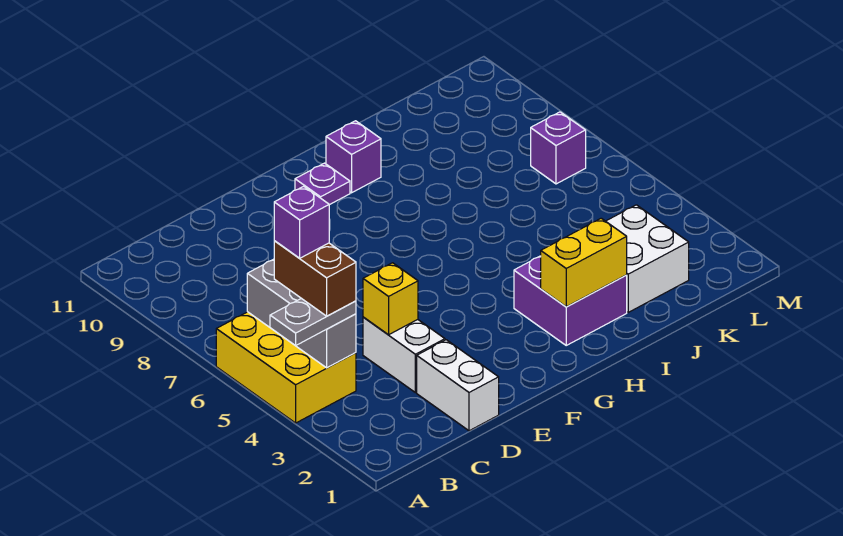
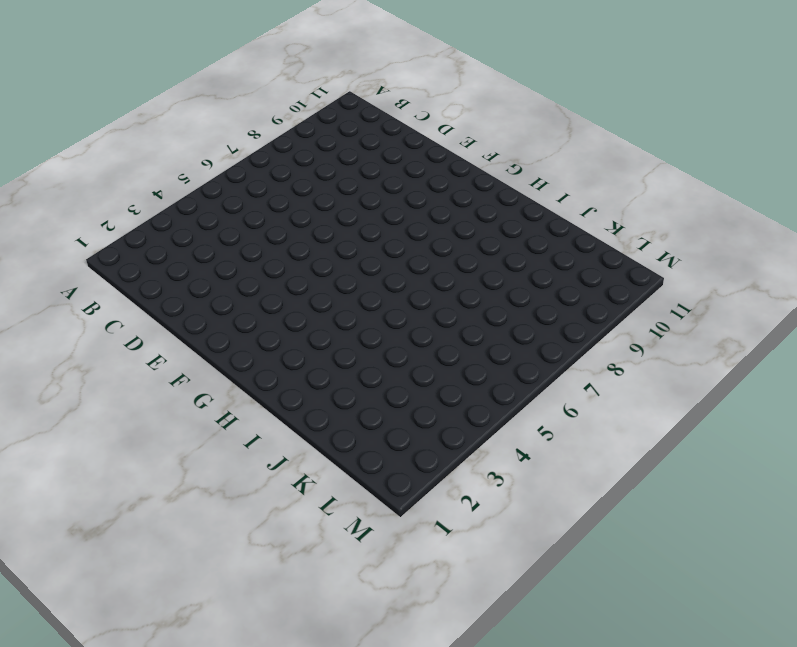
none -> yellow 2x3 brick [216,312,356,423]
none -> white 1x2 brick [417,340,499,431]
none -> white 1x2 brick [363,317,445,393]

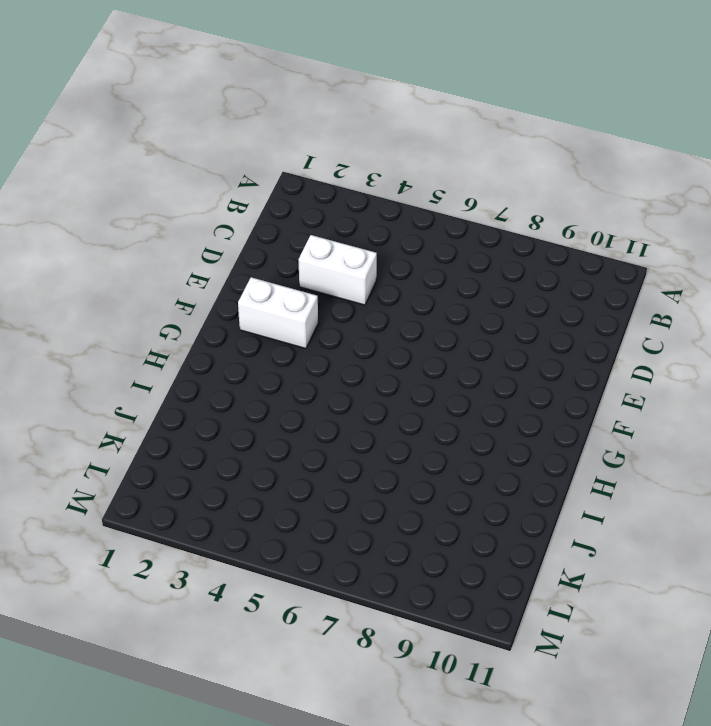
white 1x2 brick [238,277,318,349] -> white 1x2 brick moved to [417,340,499,431]
none -> yellow 2x3 brick [216,312,356,423]
none -> purple 1x1 plate [295,163,350,205]
none -> purple 2x2 brick [514,256,627,345]

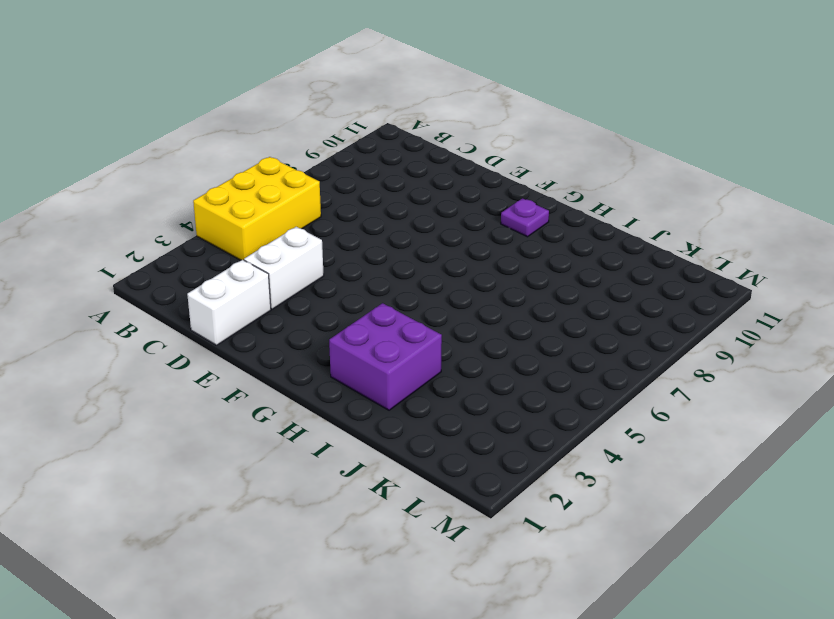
none -> purple 1x1 brick [326,121,381,193]
none -> white 2x2 brick [606,205,689,312]
none -> purple 1x1 brick [531,112,586,184]

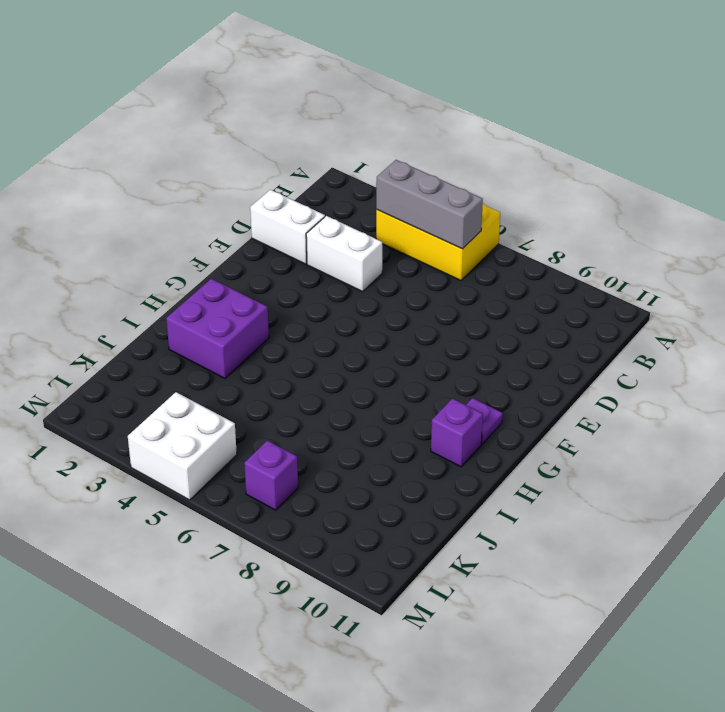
white 2x2 brick [128,392,237,500] -> white 2x2 brick moved to [606,205,689,312]
none -> yellow 1x1 brick [363,263,418,335]
none -> yellow 1x2 brick [541,218,627,307]
none -> grey 1x2 plate [270,298,356,346]

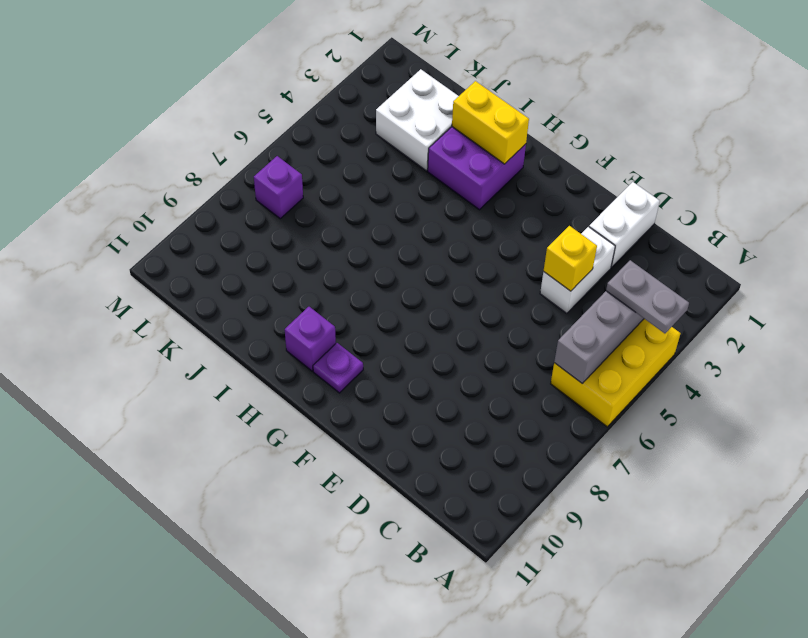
none -> brown 1x2 brick [274,241,356,316]
none -> purple 1x1 brick [274,186,329,258]

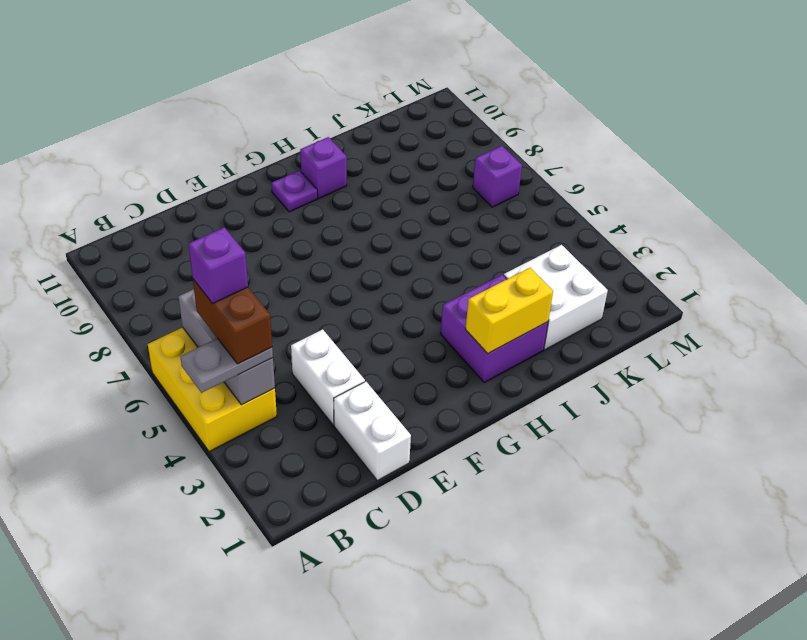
none -> yellow 1x1 brick [363,263,418,335]

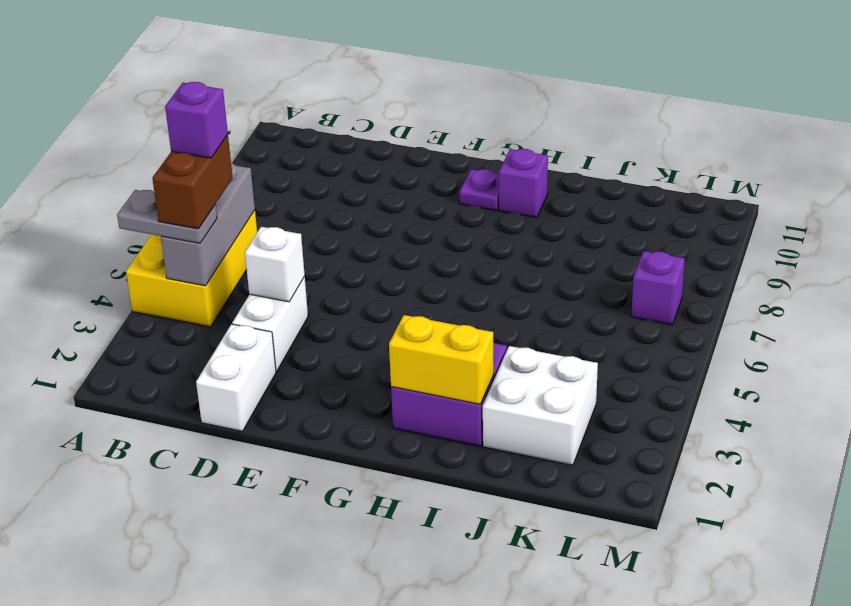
white 1x1 brick [245,227,305,302] -> yellow 1x1 brick [363,263,418,335]

